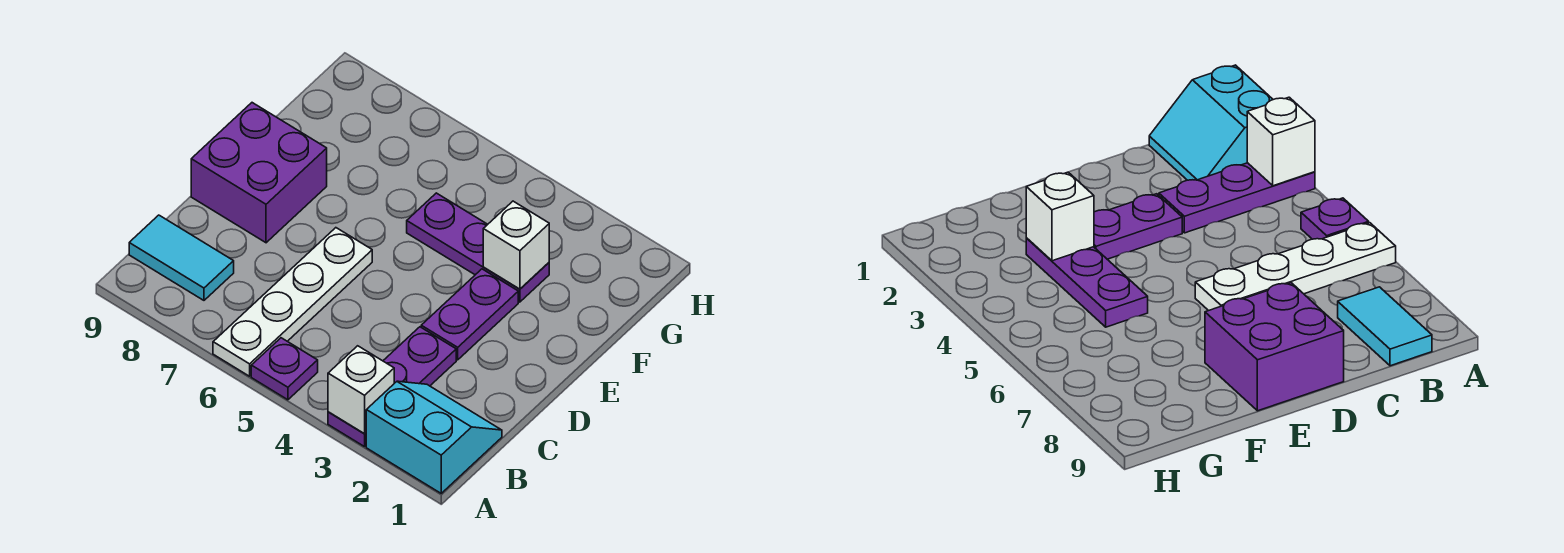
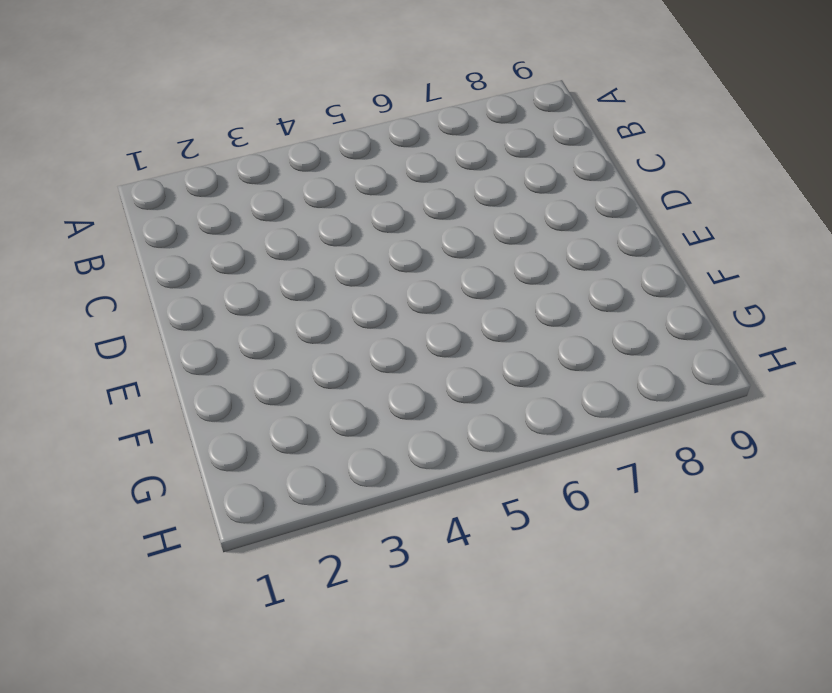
none -> cyan 2x2 slope [366,381,502,493]
none -> purple 1x3 plate [328,327,456,447]

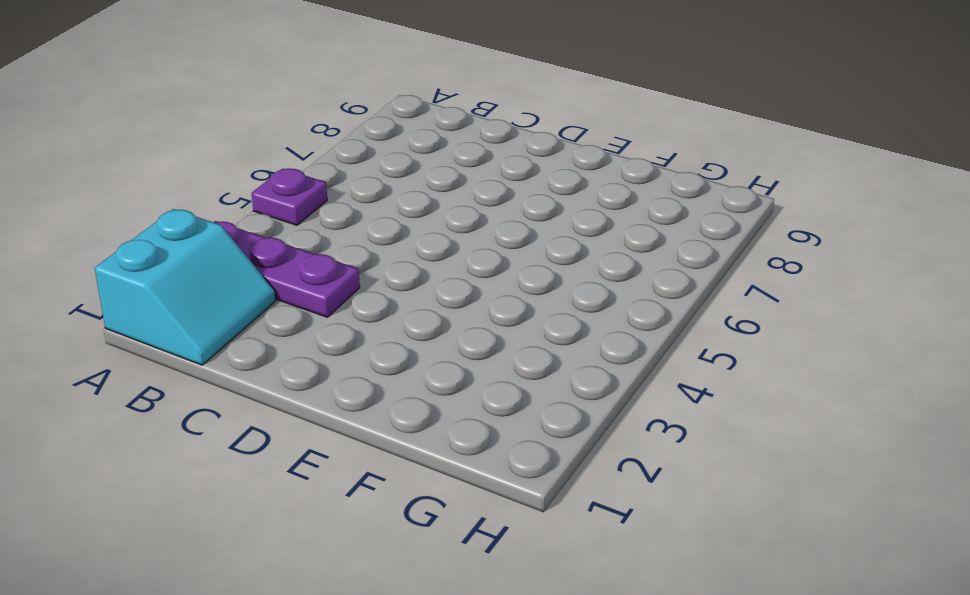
none -> white 1x4 plate [213,228,372,376]
none -> cyan 1x2 tile [129,215,234,300]

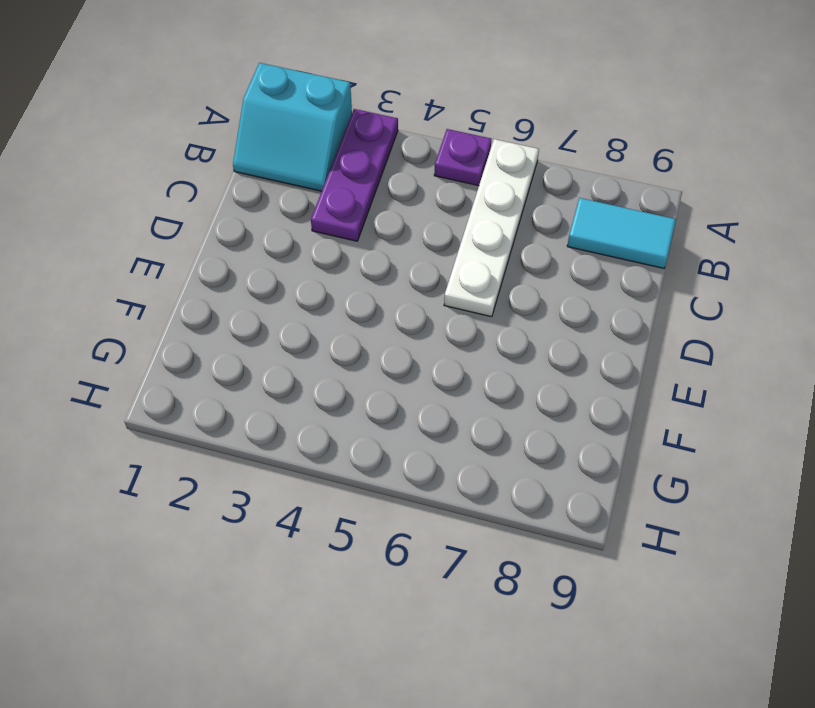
none -> purple 1x2 plate [421,269,518,360]
none -> purple 2x2 brick [191,103,327,243]

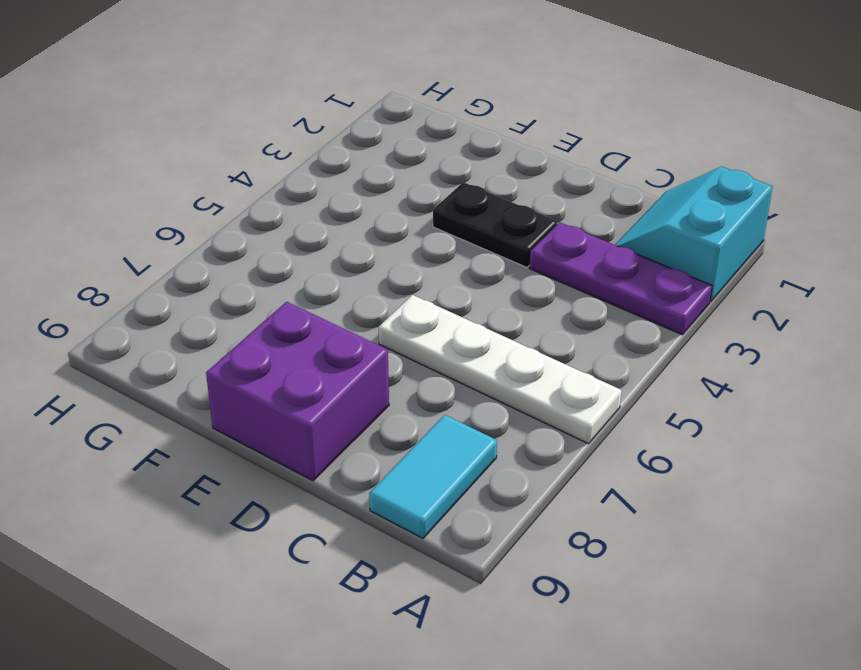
black 1x2 plate [433,182,557,267] -> purple 1x2 plate [421,269,518,360]
none -> purple 1x1 plate [251,338,318,400]
none -> purple 1x3 plate [407,193,549,302]

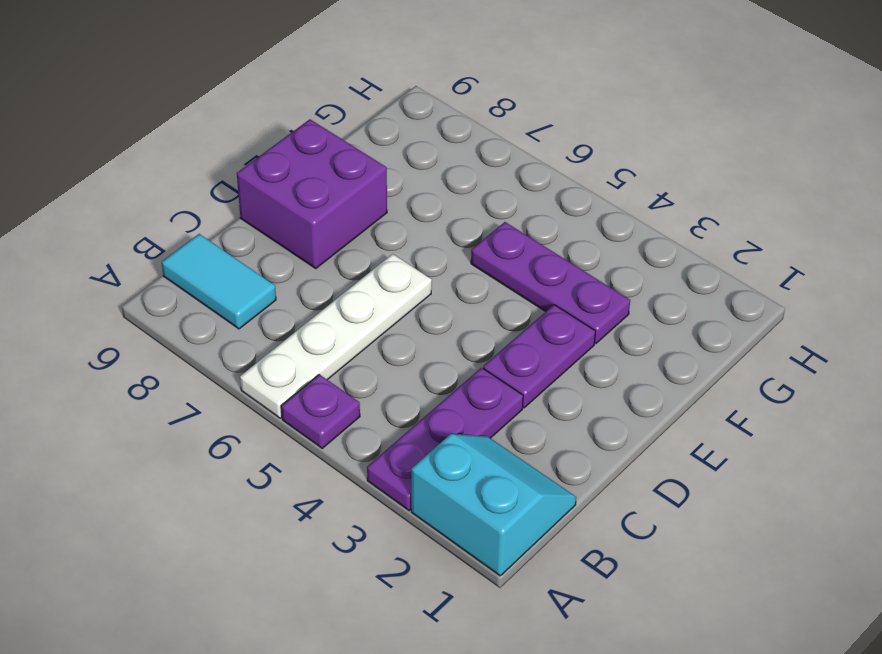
none -> white 1x1 brick [328,346,394,434]
none -> white 1x1 brick [483,201,549,289]

